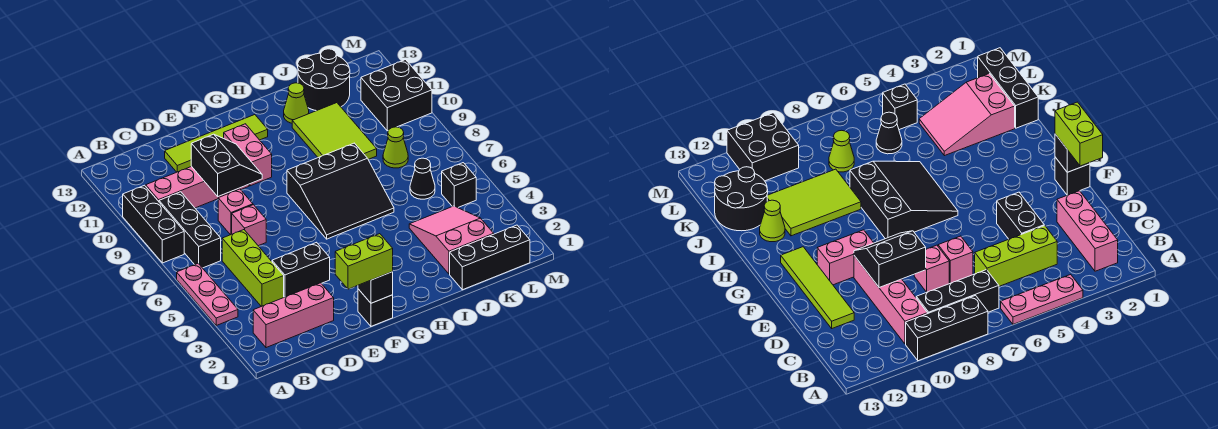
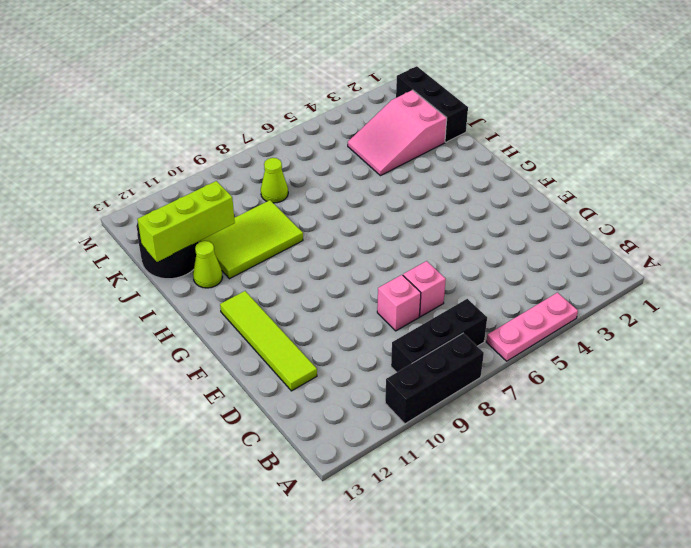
lime 1x3 brick [137,181,235,262] -> lime 1x3 brick moved to [222,230,284,307]
none -> pink 1x3 brick [253,283,334,348]
none -> pink 1x4 brick [146,166,249,208]
none -> black 1x2 brick [272,242,330,297]

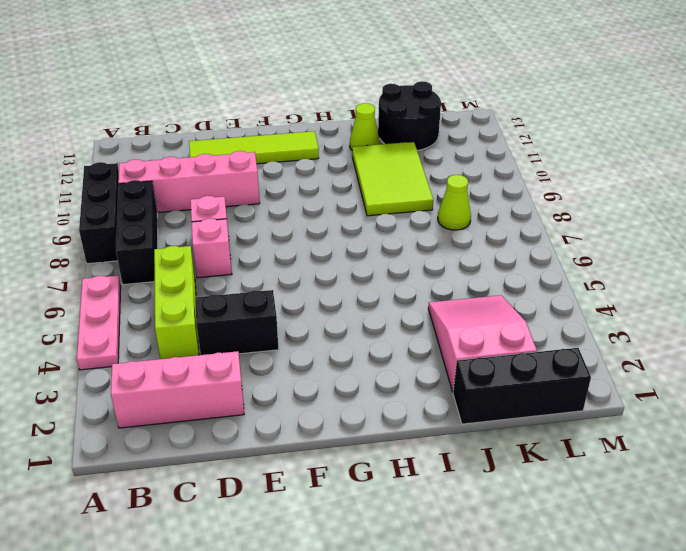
none -> black 1x1 brick [358,289,393,326]
none -> pink 1x2 brick [224,124,272,186]
none -> black 3x3 slope [287,143,394,239]

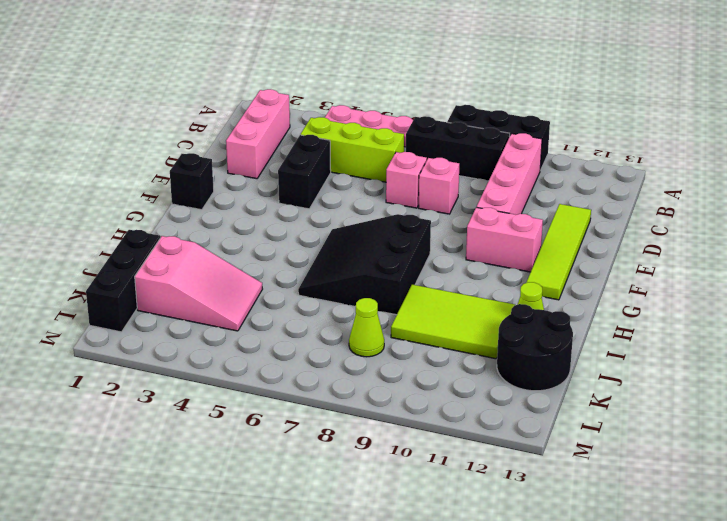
none -> black 1x1 cone [410,158,435,199]
none -> black 1x1 brick [442,163,476,208]
none -> black 2x2 brick [361,60,432,131]

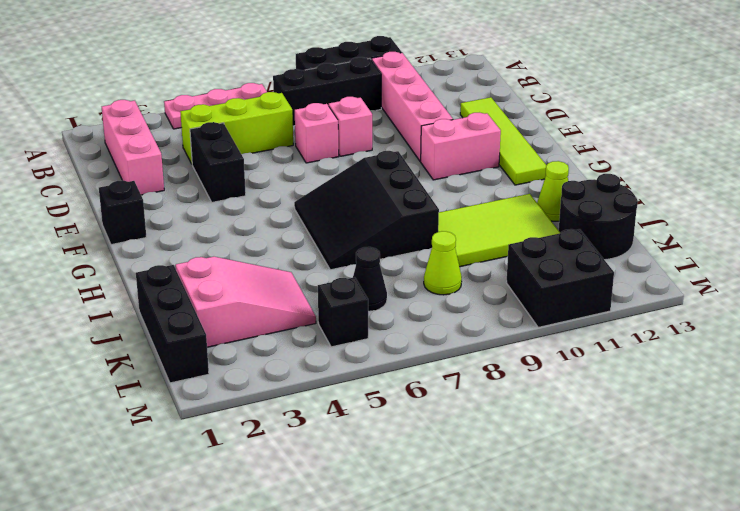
none -> black 2x2 slope [191,134,262,196]
none -> black 1x1 brick [358,272,393,303]
none -> lime 1x2 brick [335,234,393,289]

